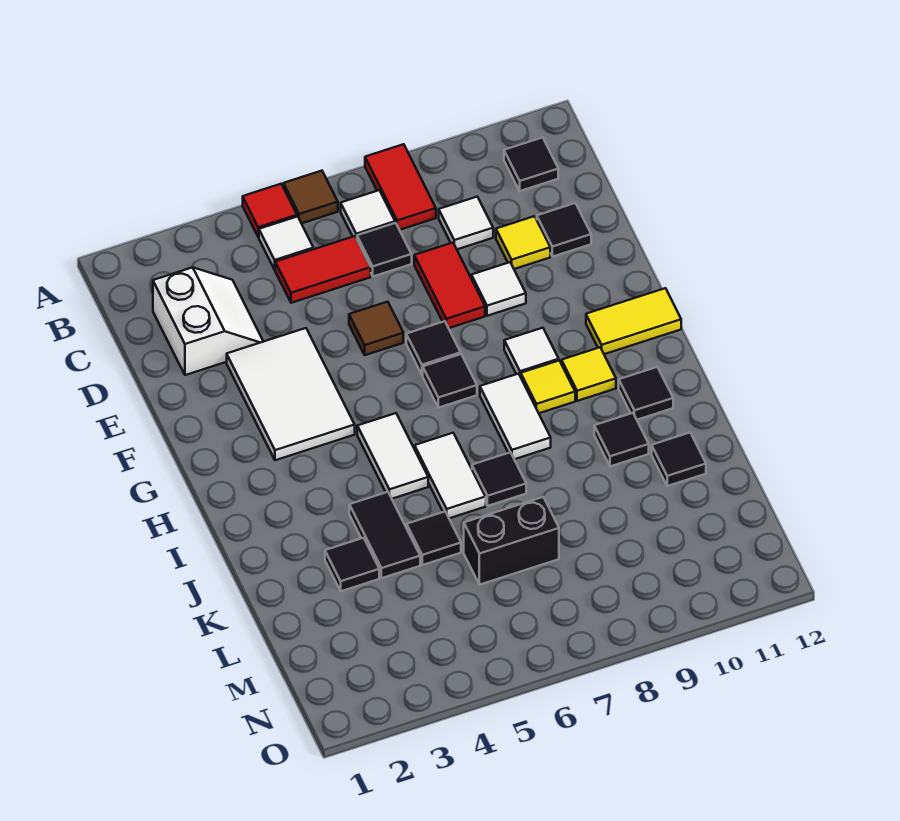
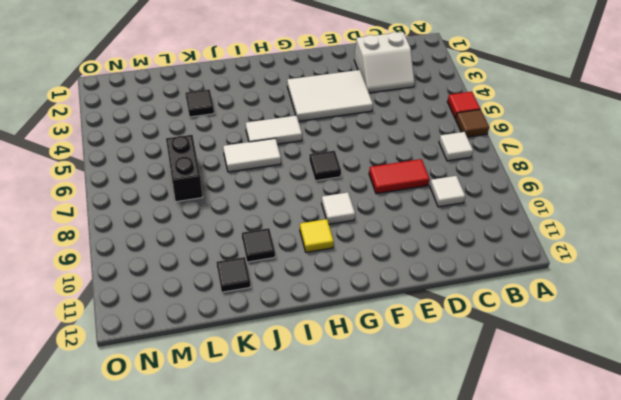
none -> red 1x2 tile [365,144,436,230]
none -> white 1x1 tile [259,216,313,270]
none -> black 1x1 tile [504,137,558,191]
none -> red 1x2 tile [275,236,371,303]

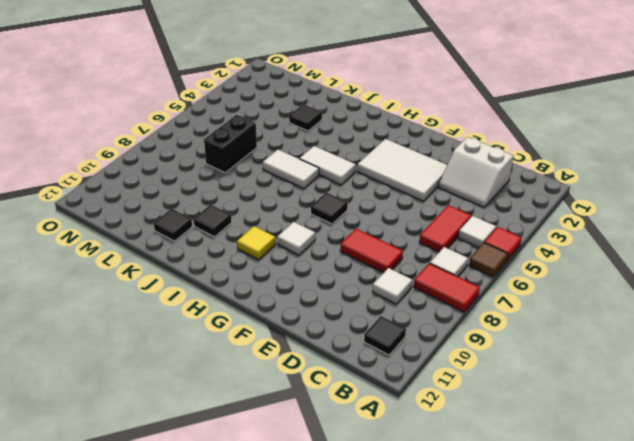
none -> black 1x1 tile [357,223,412,276]
none -> yellow 1x1 tile [496,216,550,269]
none -> black 1x1 tile [537,203,591,257]
none -> brown 1x1 tile [349,302,403,355]

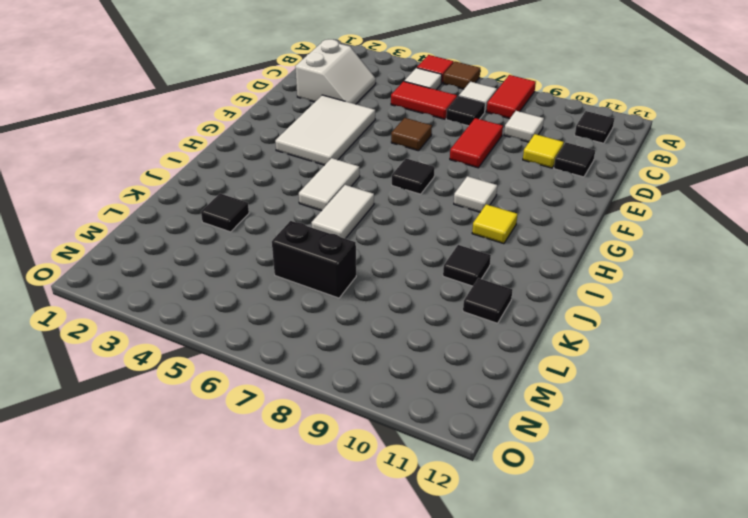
none -> white 1x1 tile [471,262,526,316]
none -> black 1x1 tile [406,321,461,375]
none -> yellow 1x2 tile [586,288,681,354]
none -> white 1x2 tile [480,374,551,459]

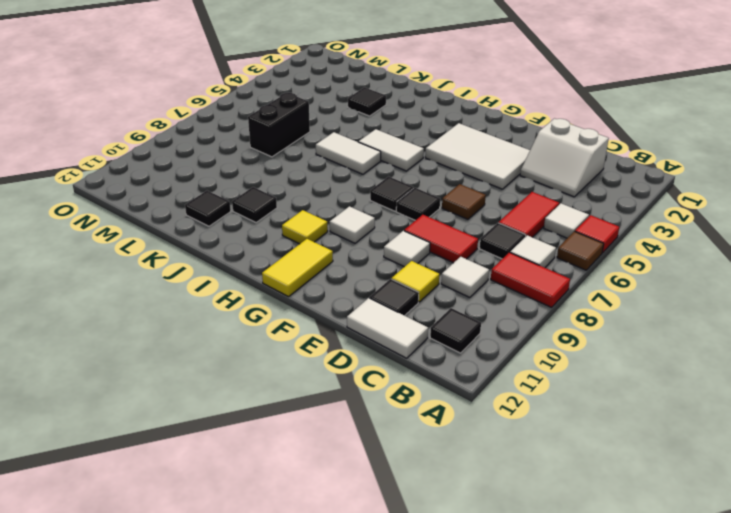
white 1x2 tile [347,298,428,358] -> white 1x2 tile moved to [480,374,551,459]
none -> yellow 1x1 tile [521,361,575,413]
none -> black 1x1 tile [619,367,673,420]
none -> black 1x2 tile [349,492,420,578]
none -> black 1x1 tile [472,452,526,506]

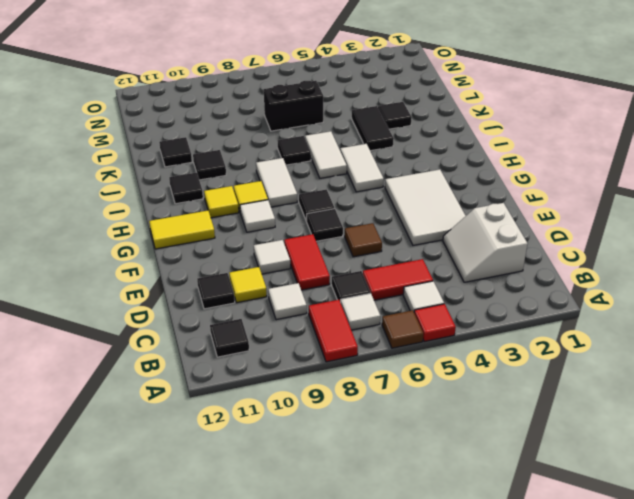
none -> black 1x1 tile [407,512,461,565]

